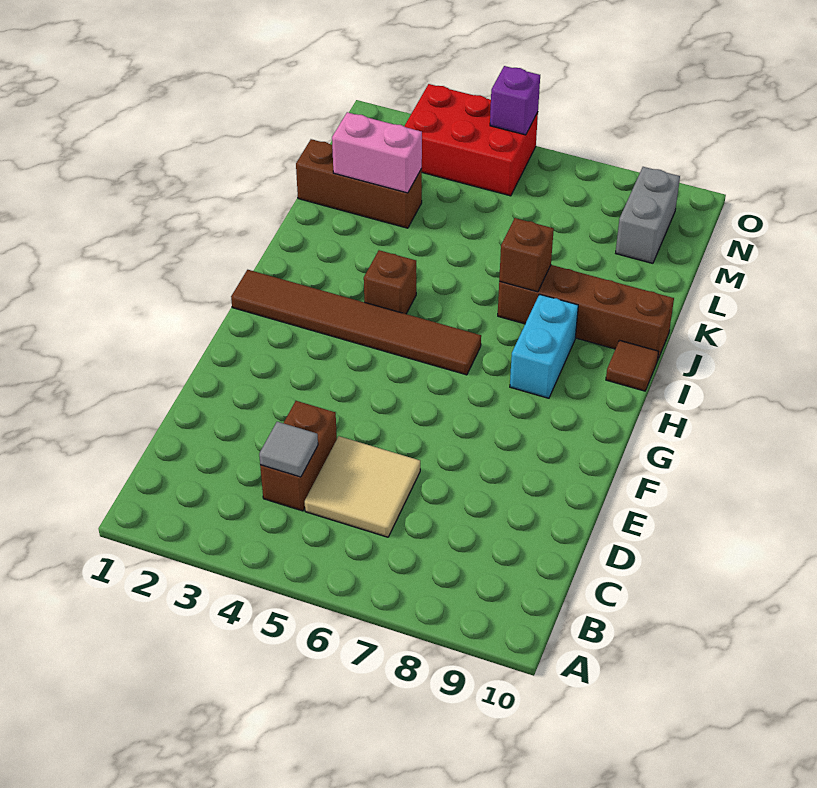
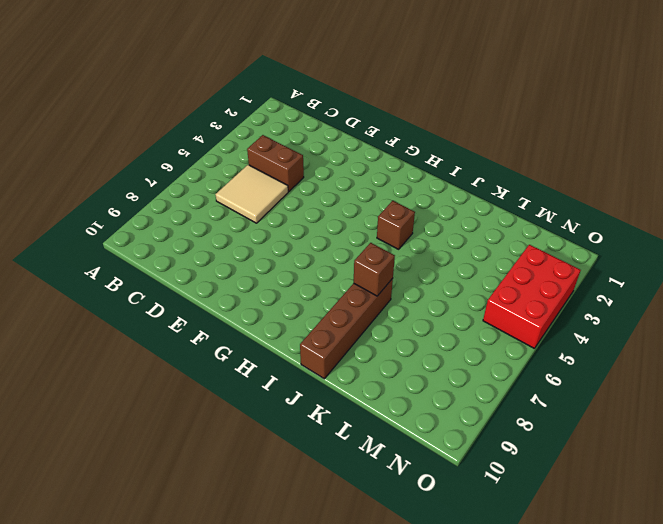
none -> brown 1x6 tile [231,270,481,375]
none -> cyan 1x2 brick [510,294,578,398]
none -> brown 1x1 tile [606,340,659,391]

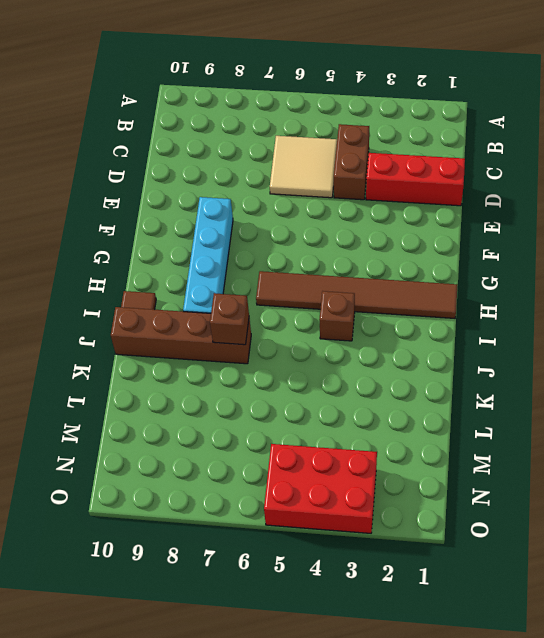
red 1x3 brick [366,153,465,206] -> none
cyan 1x4 brick [183,197,233,313] -> cyan 1x2 brick [510,294,578,398]
none -> brown 1x3 brick [296,139,422,228]
none -> grey 1x2 brick [616,167,680,263]
none -> grey 1x1 tile [259,422,318,477]

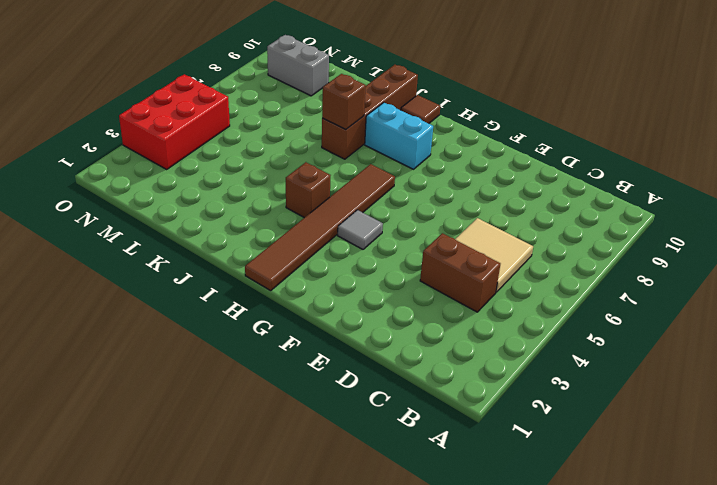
grey 1x1 tile [338,210,383,249] -> grey 1x1 tile moved to [259,422,318,477]
none -> brown 1x3 brick [296,139,422,228]
none -> pink 1x2 brick [332,112,422,193]
none -> purple 1x1 brick [490,66,540,135]

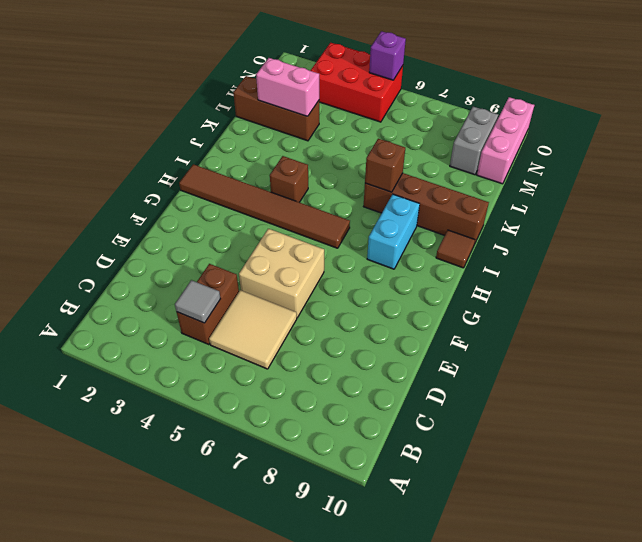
tan 2x2 brick [239,229,324,318] -> none
pink 1x3 brick [477,97,534,184] -> none

